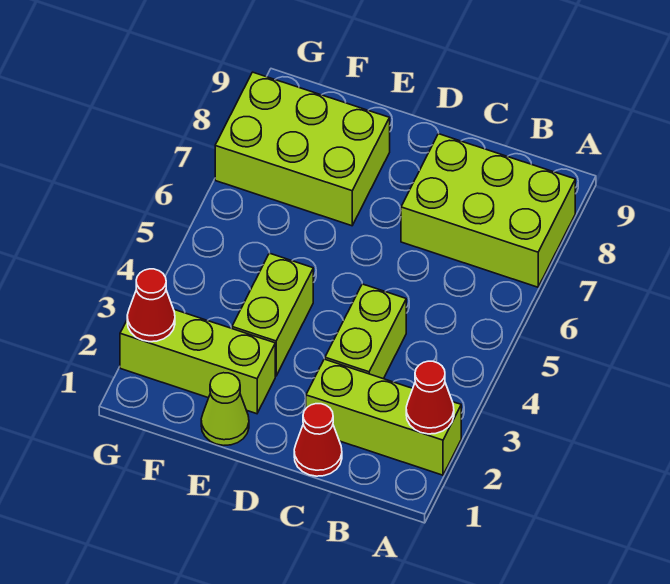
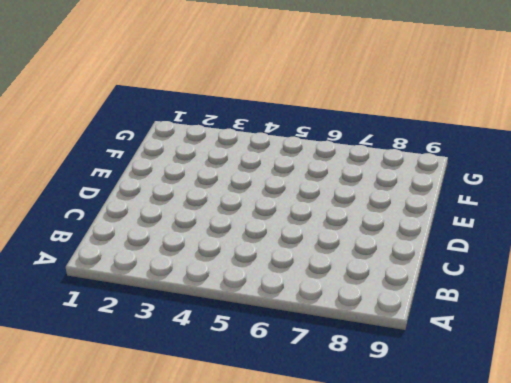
none -> lime 1x3 brick [306,359,461,475]
none -> lime 2x3 brick [401,134,575,287]

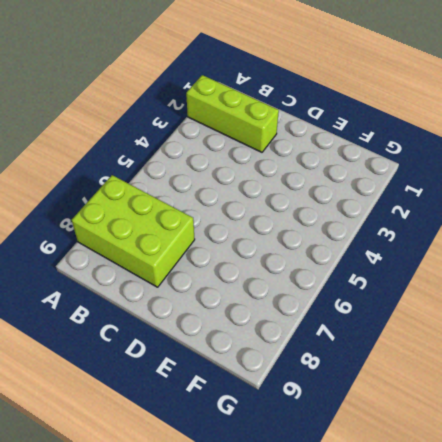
none -> red 1x1 cone [294,404,342,476]
none -> lime 1x2 brick [325,284,406,379]

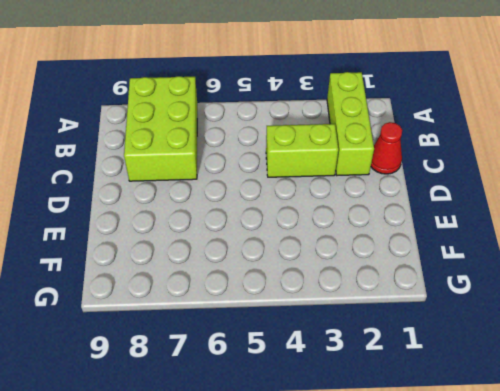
none -> lime 1x1 cone [201,373,249,445]
none -> lime 1x3 brick [120,310,275,414]

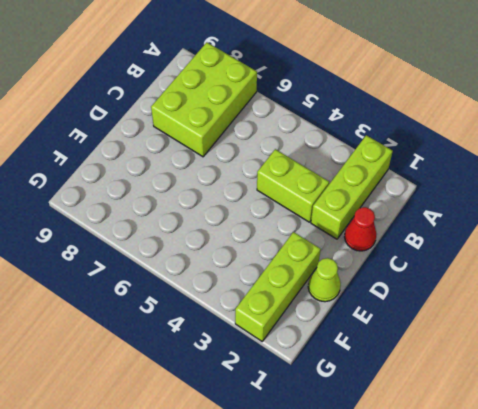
none -> lime 1x2 brick [232,253,313,376]
none -> lime 2x3 brick [215,72,390,226]

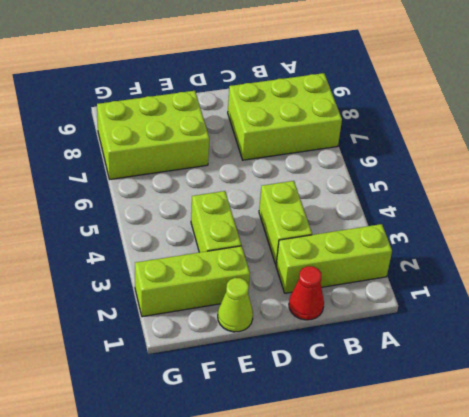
none -> red 1x1 cone [406,361,454,434]
none -> red 1x1 cone [127,269,175,342]

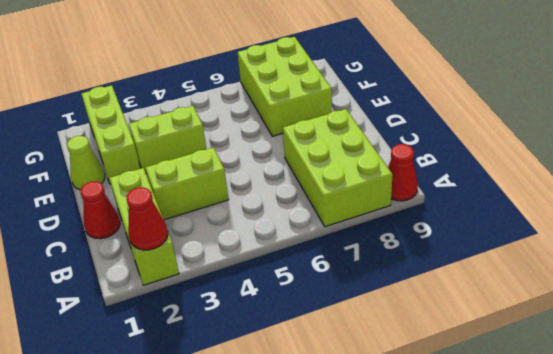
red 1x1 cone [388,144,418,201] -> red 1x1 cone moved to [127,269,175,342]

